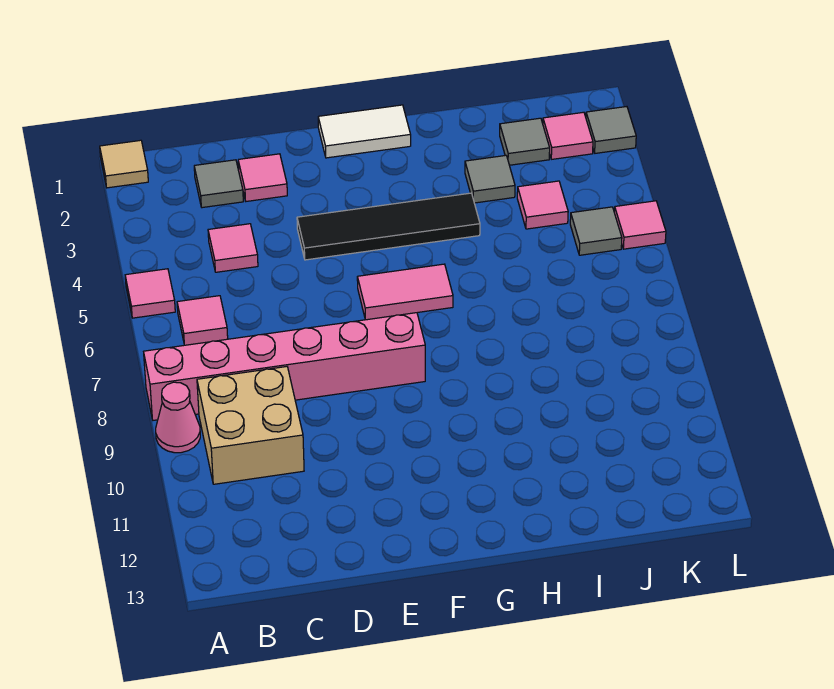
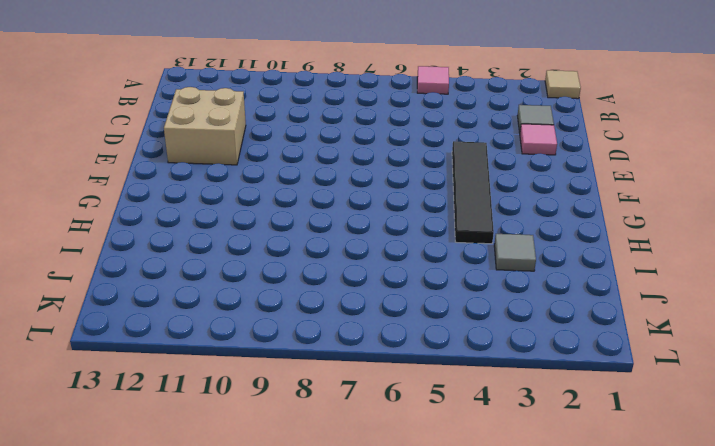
tan 2x2 brick [164,87,246,165] -> tan 2x2 brick moved to [197,367,304,484]
none -> pink 1x6 brick [144,313,425,420]
none -> pink 1x1 cone [156,382,200,453]
none -> pink 1x1 tile [177,296,228,345]

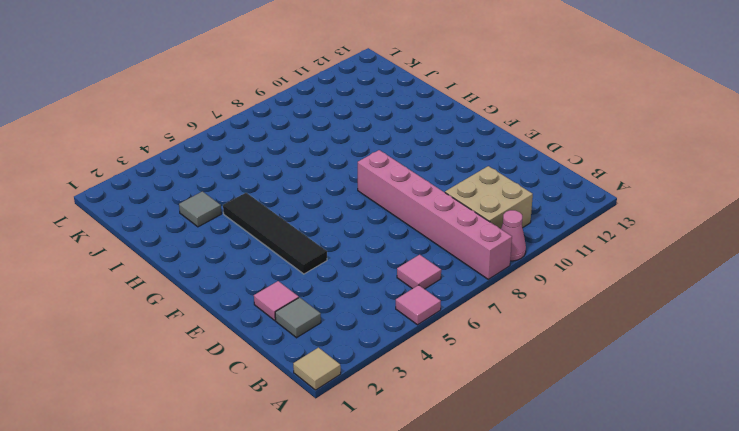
none -> pink 1x1 tile [208,224,258,272]
none -> white 1x2 tile [318,105,411,158]
none -> pink 1x2 tile [357,264,453,320]

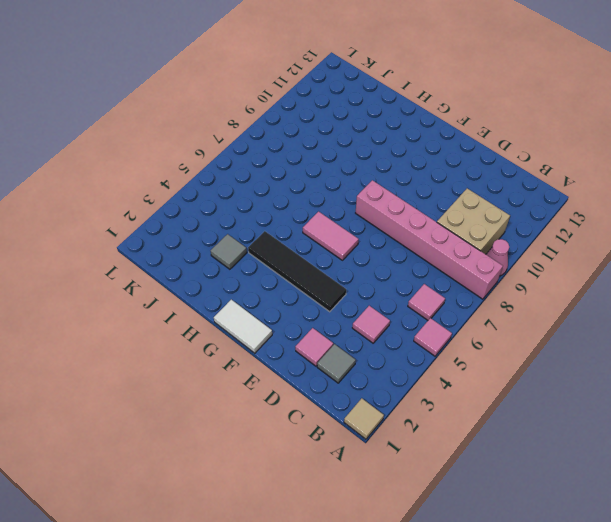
none -> grey 1x1 tile [500,118,550,165]
none -> pink 1x1 tile [517,181,568,229]
none -> pink 1x1 tile [543,112,593,159]

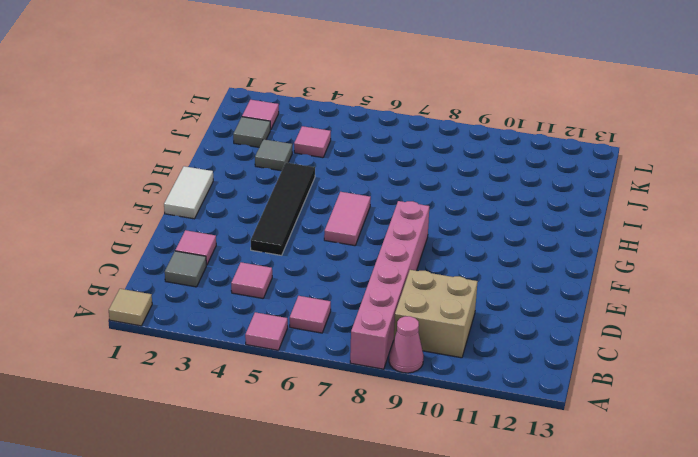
none -> grey 1x1 tile [570,207,622,255]
none -> grey 1x1 tile [586,107,636,153]
none -> pink 1x1 tile [614,201,666,249]

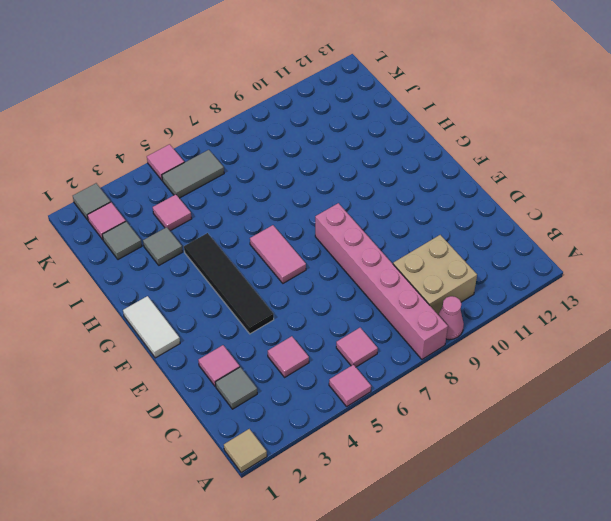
grey 1x2 tile [162,150,224,198] -> grey 1x1 tile [570,207,622,255]

